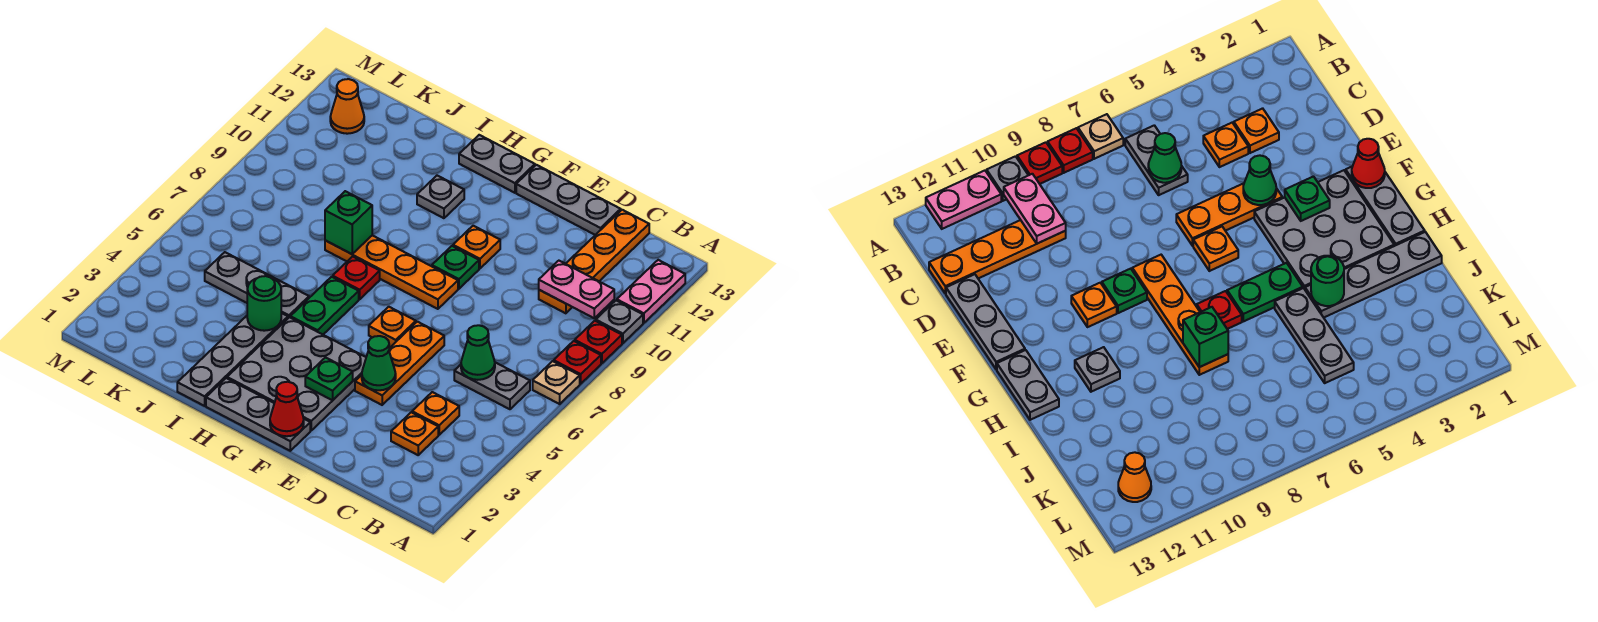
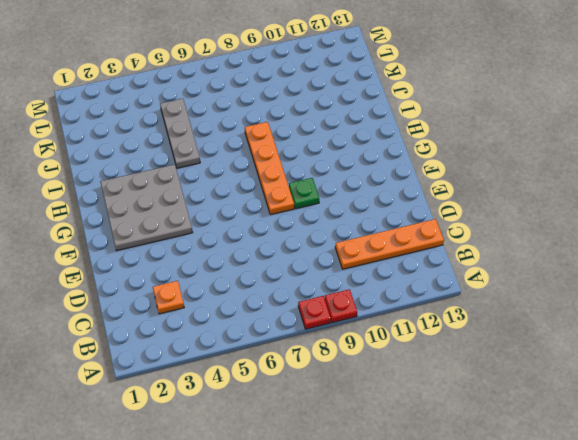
none -> tan 1x1 plate [533,361,580,404]
none -> grey 1x1 plate [596,301,643,343]
none -> pink 1x2 plate [617,260,685,323]
none -> grey 1x2 plate [454,362,530,409]

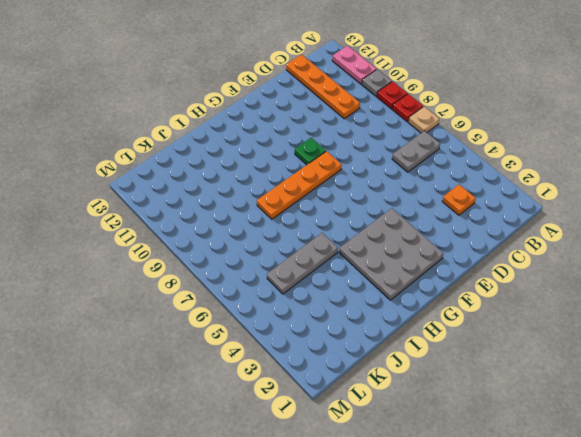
none -> orange 1x1 plate [412,392,459,435]
none -> grey 1x3 plate [516,165,621,235]
none -> orange 1x3 plate [355,322,444,405]
none -> grey 1x3 plate [206,378,310,451]

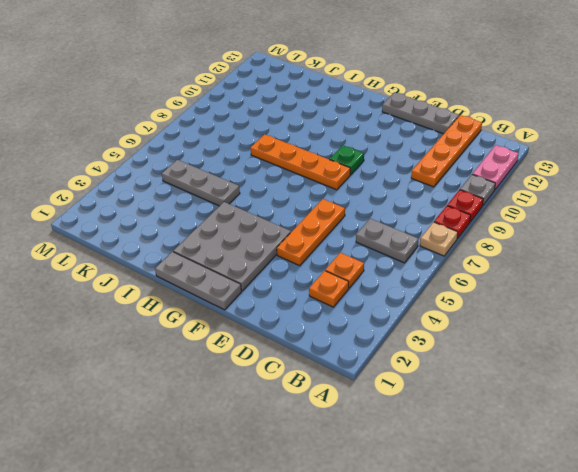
none -> orange 1x1 plate [369,307,416,347]
none -> orange 1x1 plate [453,226,500,268]
none -> grey 1x2 plate [459,135,535,193]
none -> green 1x2 plate [290,277,359,334]

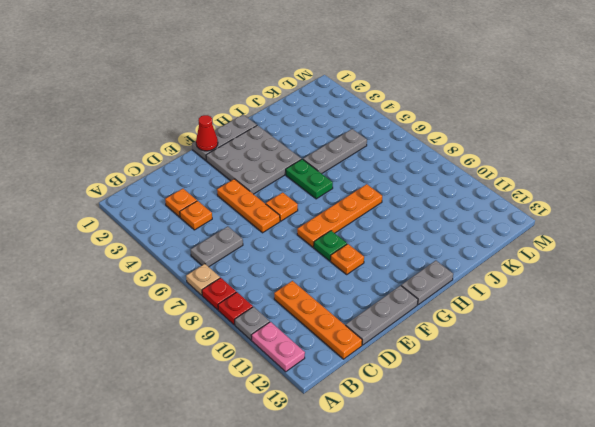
none -> red 1x1 plate [333,256,380,299]
none -> grey 1x1 plate [417,176,464,218]
none -> grey 1x4 plate [177,313,288,406]
none -> orange 1x1 cone [330,79,364,134]

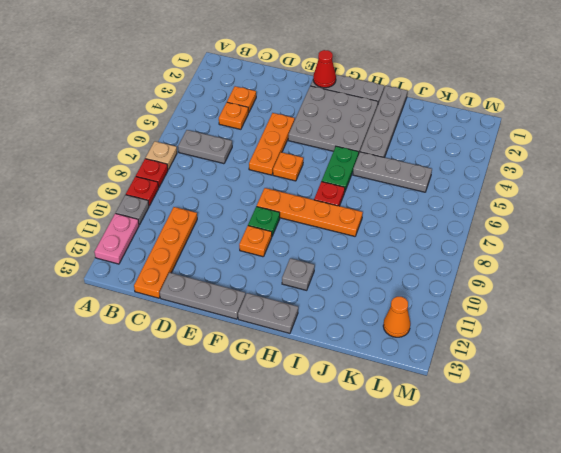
none -> pink 1x2 plate [539,261,614,318]
none -> green 1x1 cone [461,325,495,380]
none -> green 1x1 cone [362,336,396,390]
none -> green 1x1 plate [305,358,353,400]

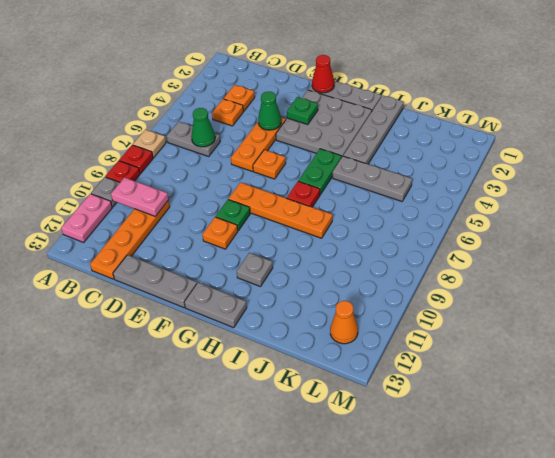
none -> green 1x1 round brick [247,276,281,331]
none -> green 1x1 brick [325,191,372,254]

